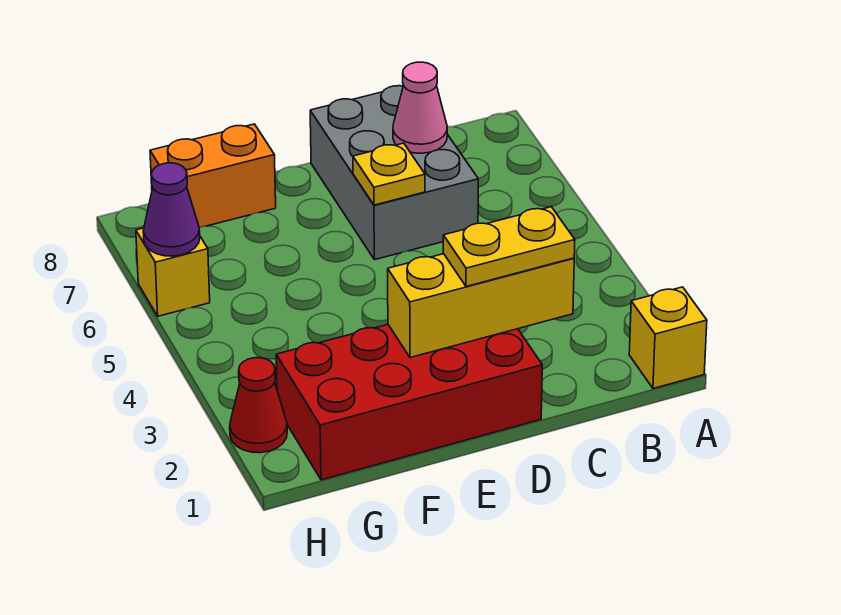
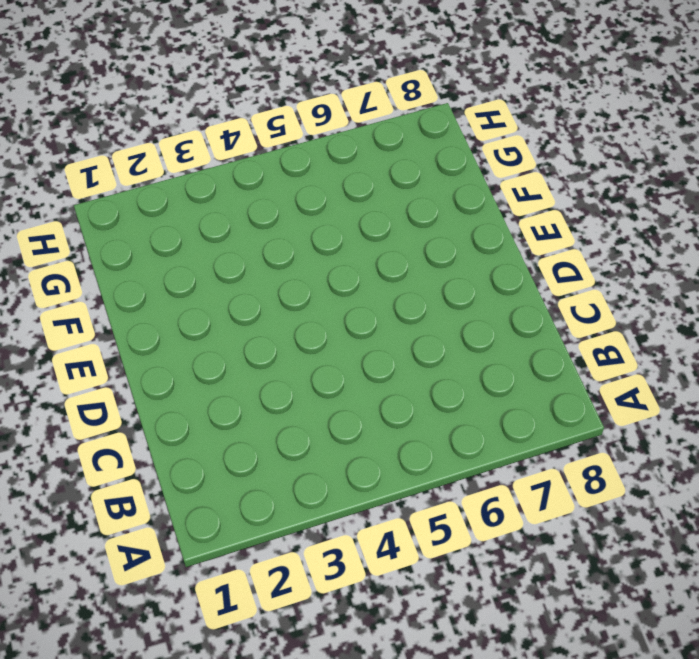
none -> yellow 1x1 brick [629,287,707,389]
none -> grey 2x3 brick [310,86,478,260]

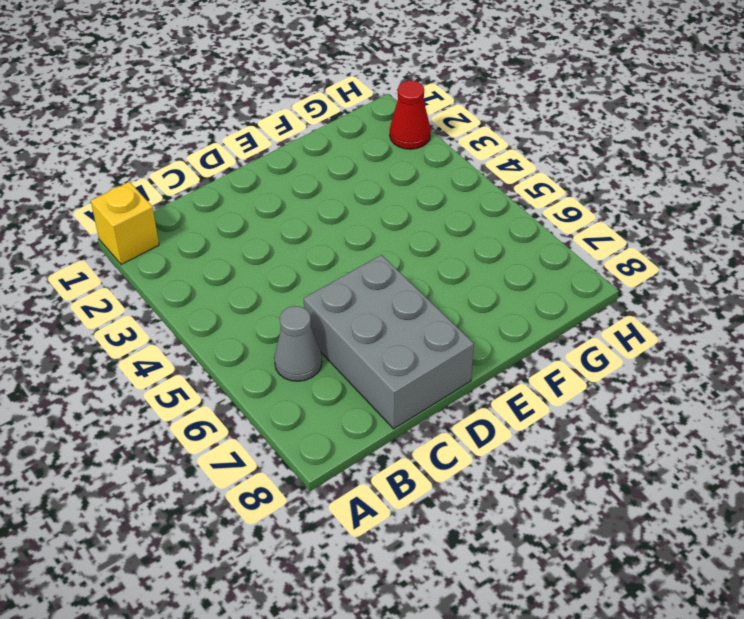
grey 1x1 cone [274,306,322,381] -> none
none -> red 2x4 brick [276,325,542,480]
none -> orange 1x2 brick [150,124,276,228]

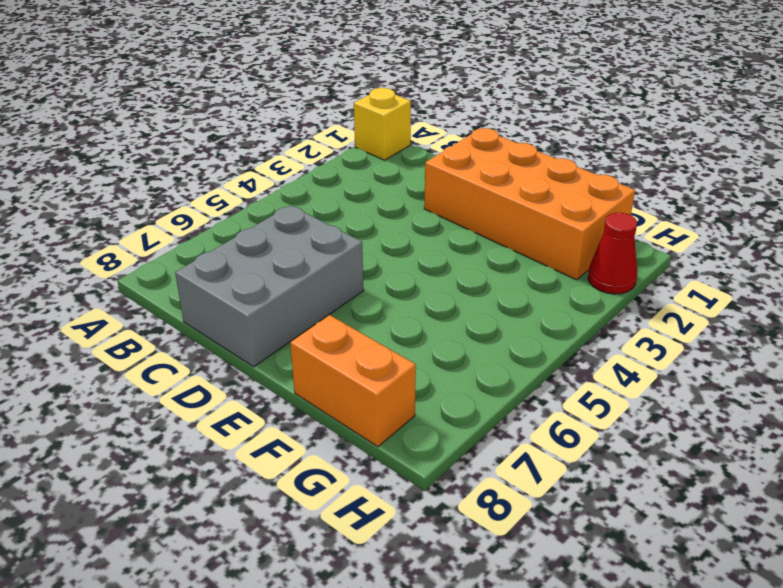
orange 2x4 brick [424,128,635,280] -> red 2x4 brick [276,325,542,480]
none -> yellow 1x1 brick [136,228,210,316]
none -> yellow 1x3 brick [388,254,574,358]

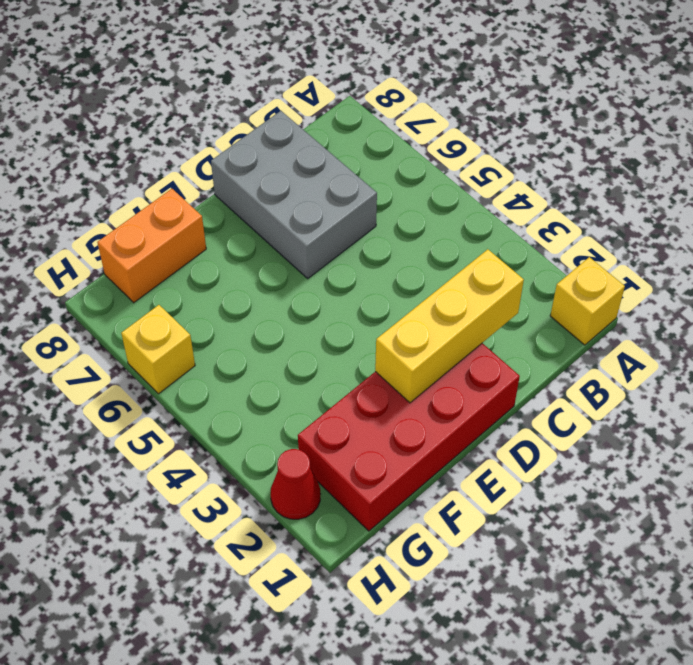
none -> pink 1x1 cone [393,62,447,153]
none -> yellow 1x1 plate [353,143,425,205]

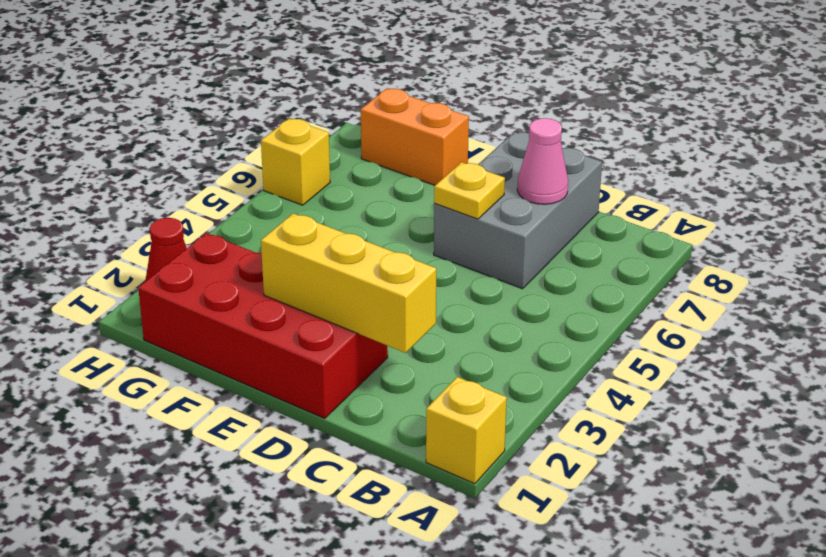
none -> purple 1x1 cone [143,163,200,256]
none -> yellow 1x2 plate [443,207,575,286]

